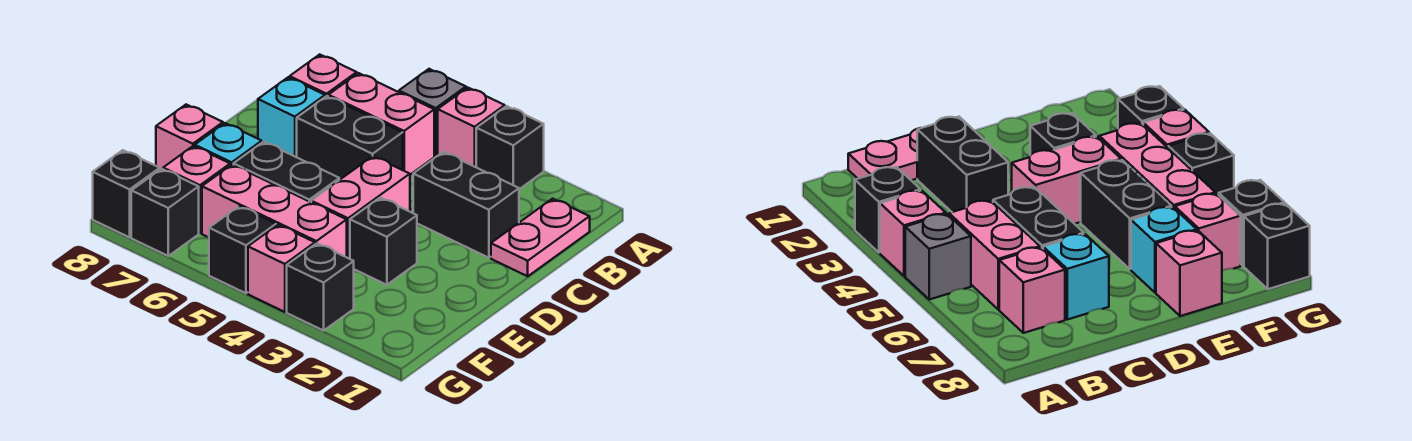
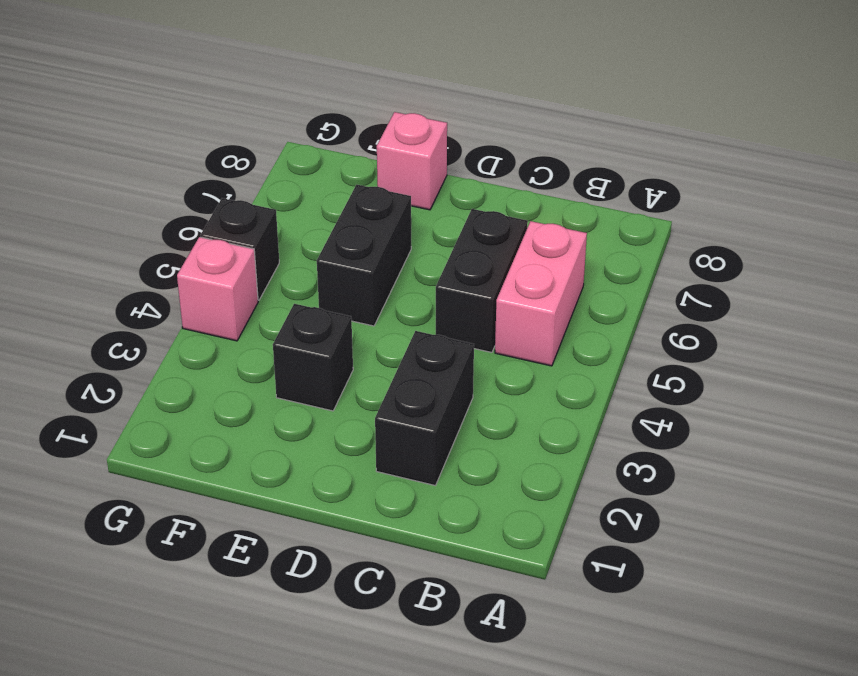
none -> black 1x1 brick [476,106,544,189]
none -> pink 1x1 brick [438,88,505,167]
none -> grey 1x1 brick [399,69,466,156]

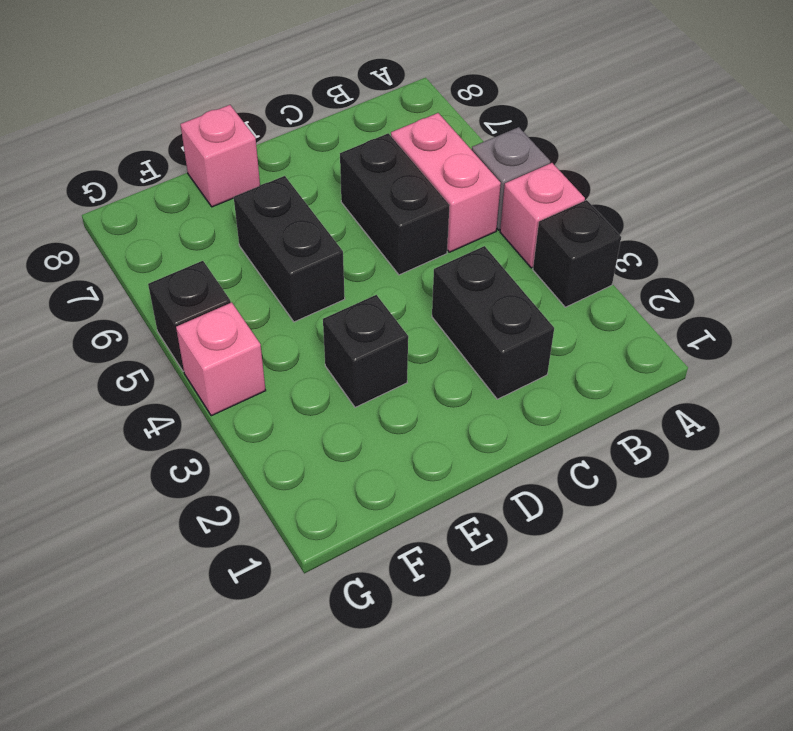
none -> pink 1x2 plate [491,199,590,276]
none -> pink 1x1 brick [290,54,357,97]
none -> cyan 1x1 brick [258,77,325,157]

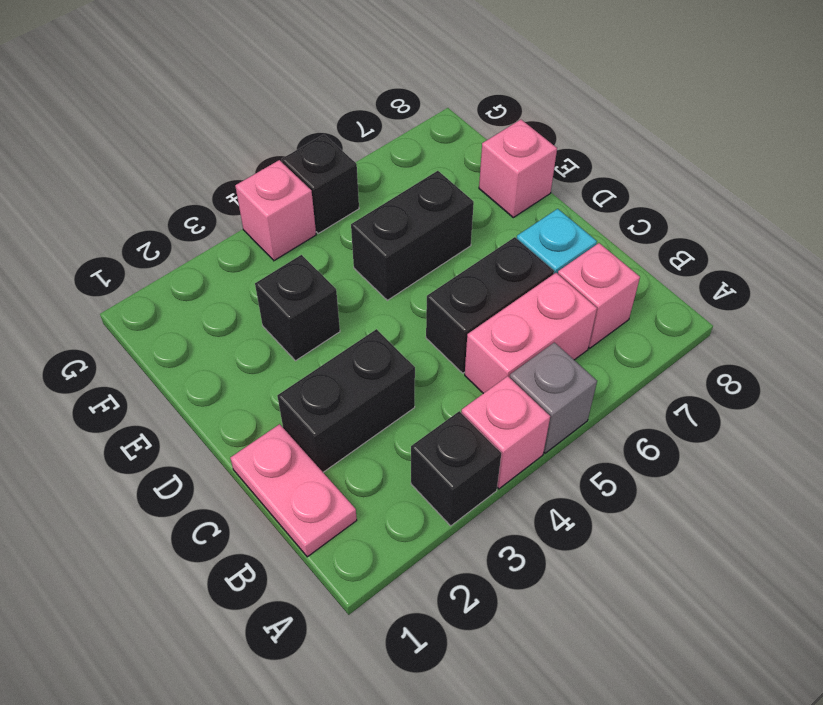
none -> pink 1x2 brick [311,156,410,259]
none -> cyan 1x1 brick [195,123,262,166]
none -> pink 1x3 brick [202,165,347,257]

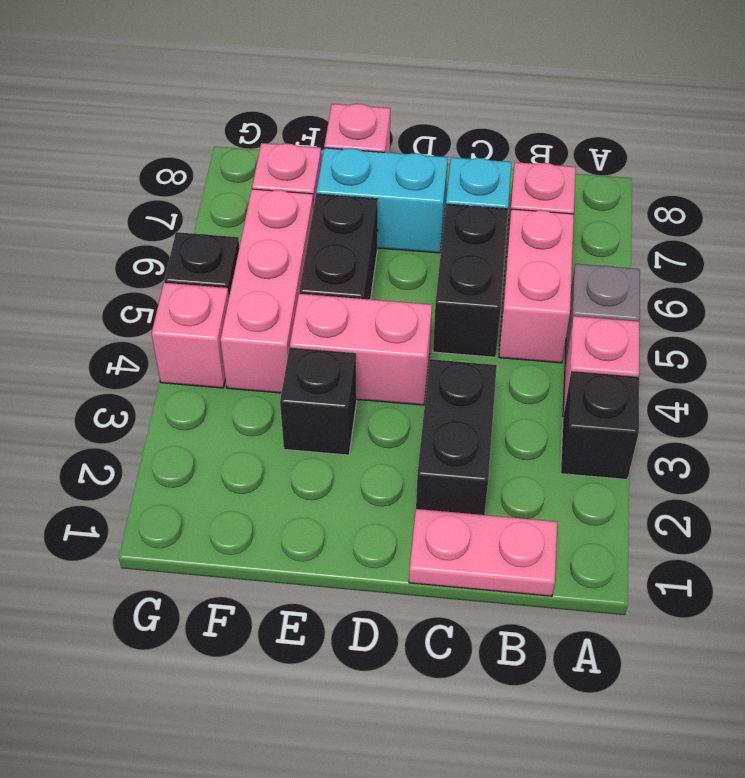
cyan 1x2 brick [316,148,448,253] -> cyan 1x1 brick [195,123,262,166]
none -> black 1x1 brick [287,243,354,331]
none -> black 1x1 brick [131,169,199,256]
none -> black 1x1 brick [93,150,160,237]

